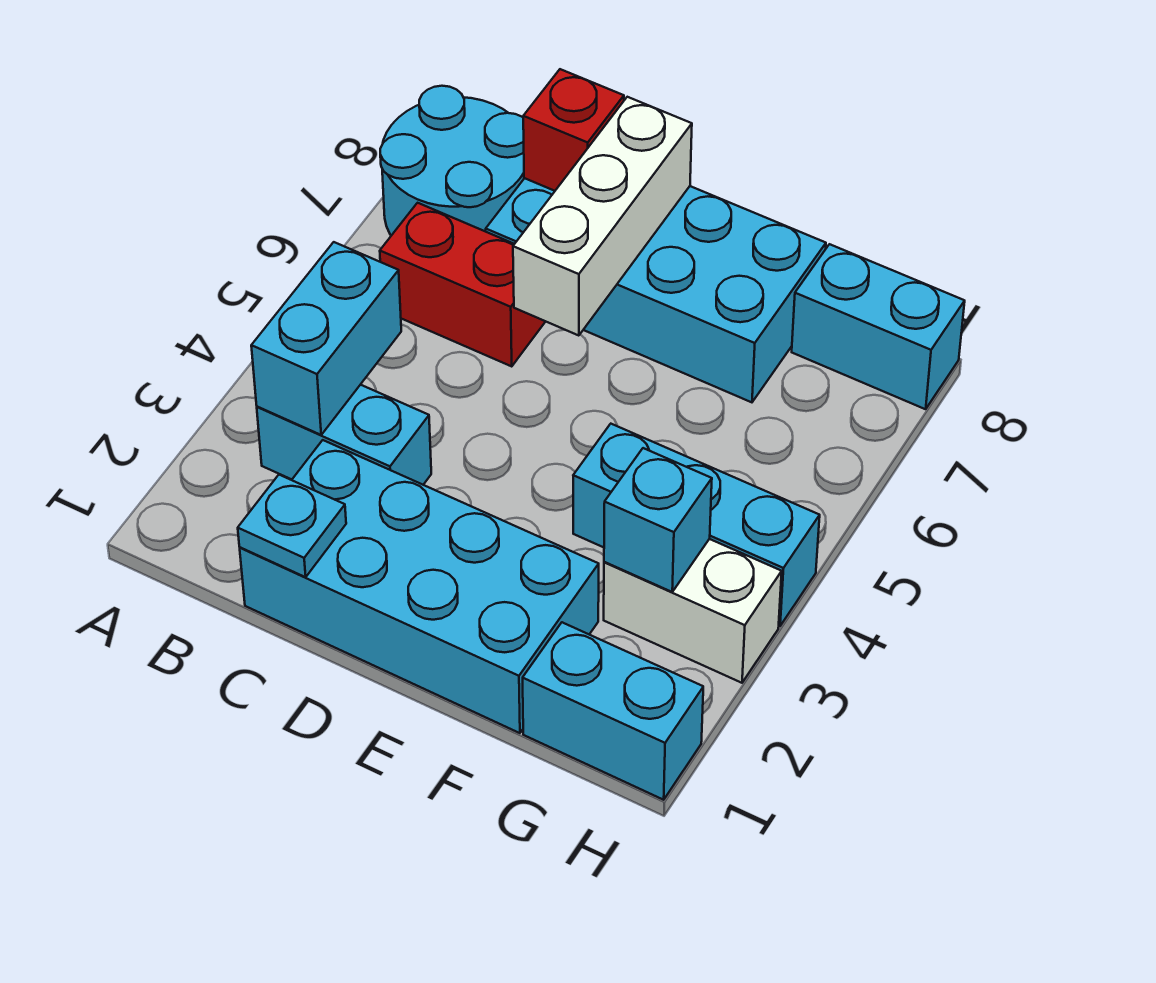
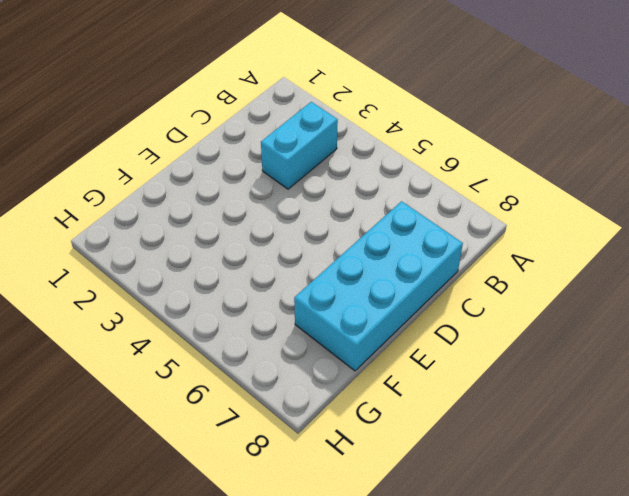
none -> cyan 2x2 round brick [380,86,524,236]
none -> red 1x2 brick [380,203,546,366]
none -> cyan 2x4 brick [240,440,599,733]

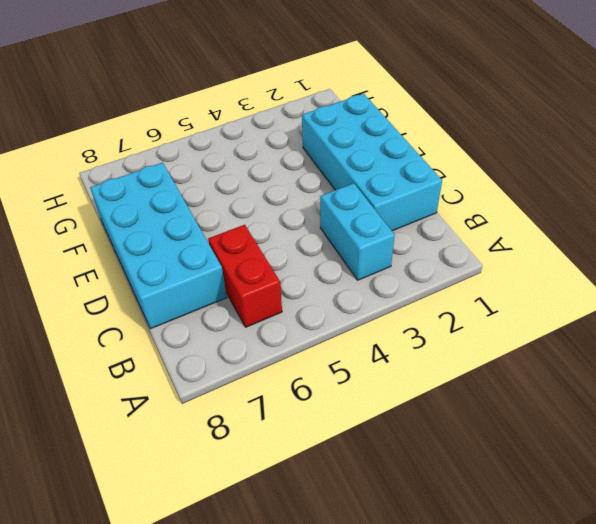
none -> cyan 2x2 round brick [380,86,524,236]
none -> cyan 1x3 brick [573,424,820,626]
none -> cyan 1x2 brick [523,622,703,800]

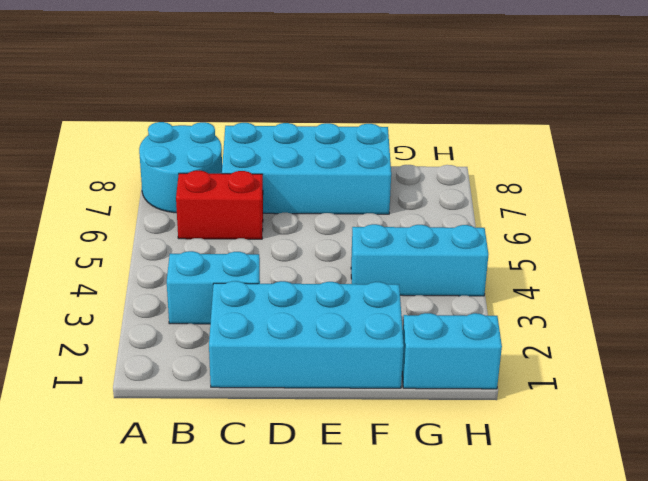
none -> white 1x2 brick [604,539,782,683]
none -> cyan 1x2 brick [792,244,965,409]
none -> cyan 1x2 brick [251,242,401,435]

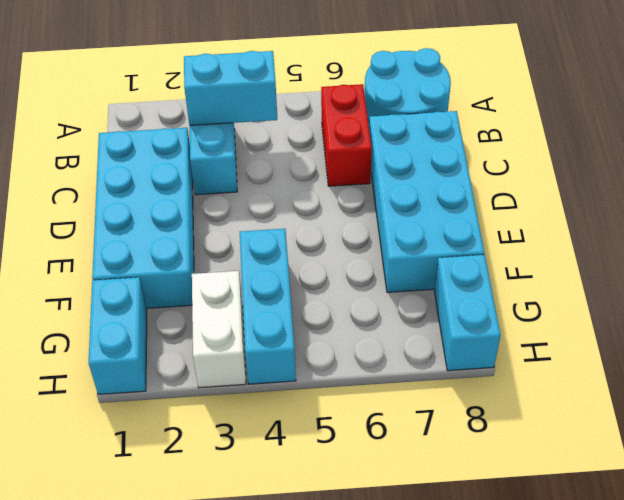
none -> cyan 1x1 plate [238,475,346,577]
none -> red 1x1 brick [523,69,624,191]
none -> white 1x3 brick [513,97,692,336]

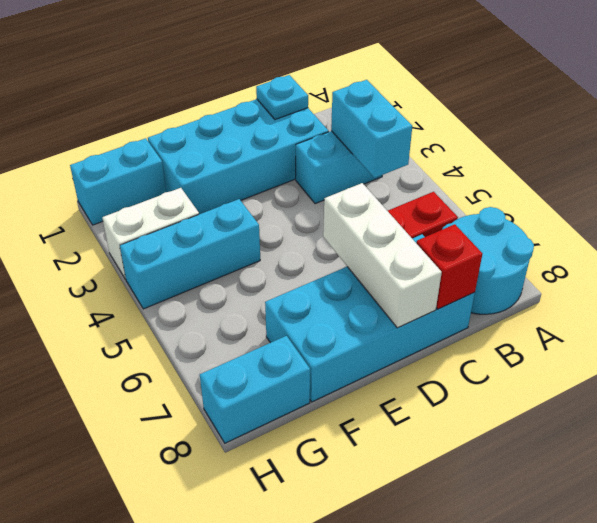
none -> cyan 1x1 brick [604,448,712,592]

